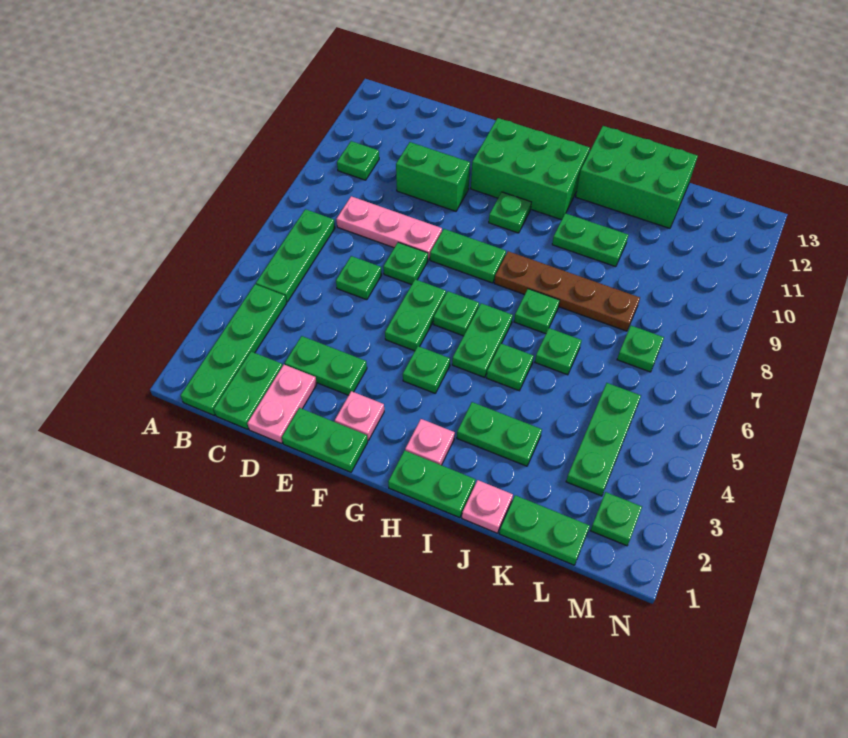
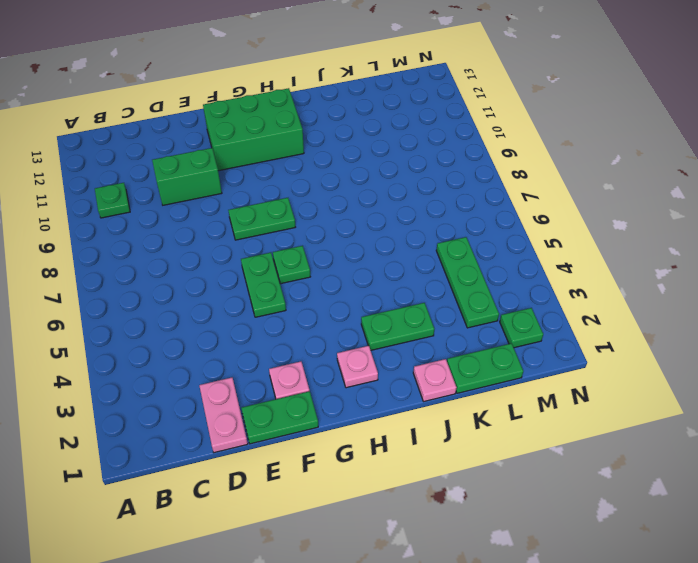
none -> green 1x4 plate [181,284,286,415]
none -> green 1x3 plate [256,209,335,302]
none -> green 1x2 plate [214,352,283,429]
none -> pink 1x3 plate [336,196,442,260]

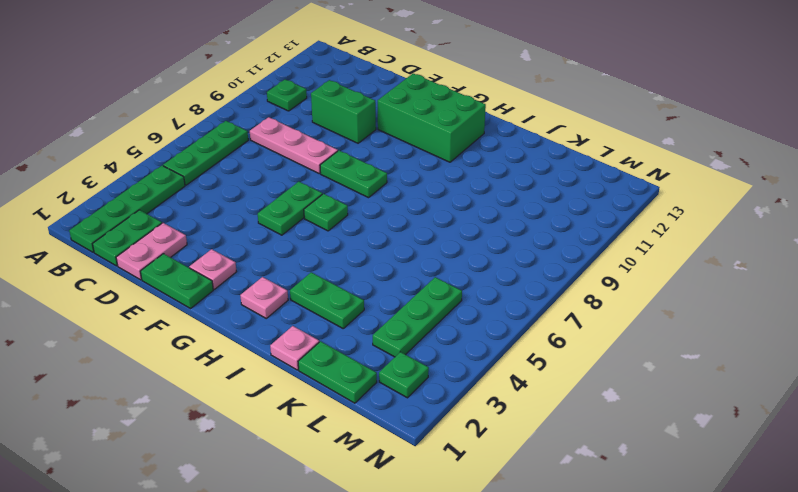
none -> green 1x2 plate [285,336,367,395]
none -> green 1x1 plate [336,256,382,300]
none -> green 1x1 plate [383,242,428,285]
none -> green 1x1 plate [403,346,450,393]

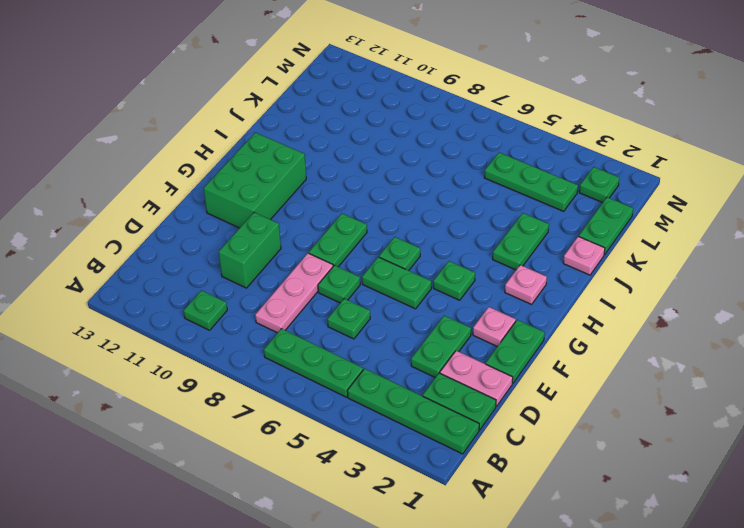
none -> green 1x1 plate [489,192,531,233]
none -> green 1x2 plate [388,450,476,518]
none -> green 1x2 plate [452,303,513,377]
none -> brown 1x4 plate [494,251,640,331]

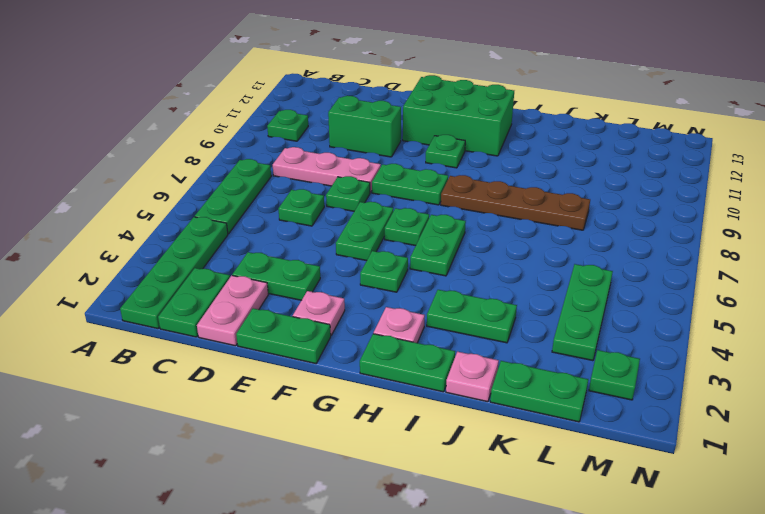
none -> green 1x1 plate [486,343,534,391]
none -> green 1x1 plate [514,289,560,334]
none -> green 1x2 plate [552,213,628,267]
none -> green 2x3 brick [576,126,698,228]

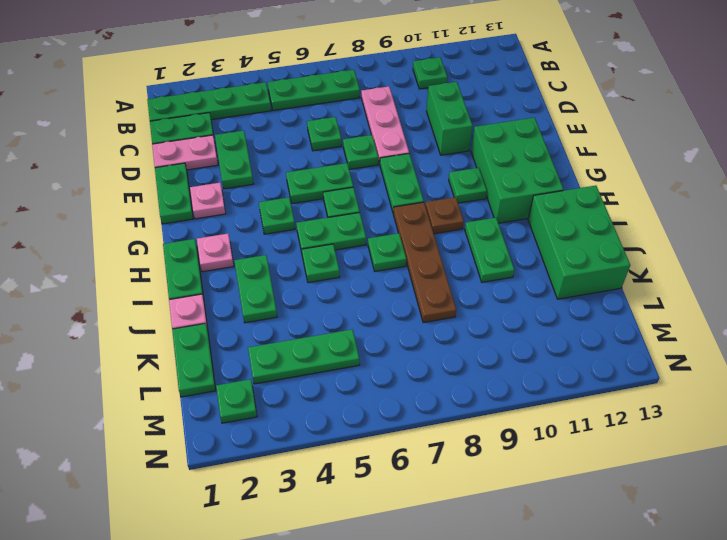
brown 1x1 plate [425,197,464,234] -> none
none -> green 1x1 plate [535,328,582,375]
none -> green 1x1 plate [617,326,664,372]

